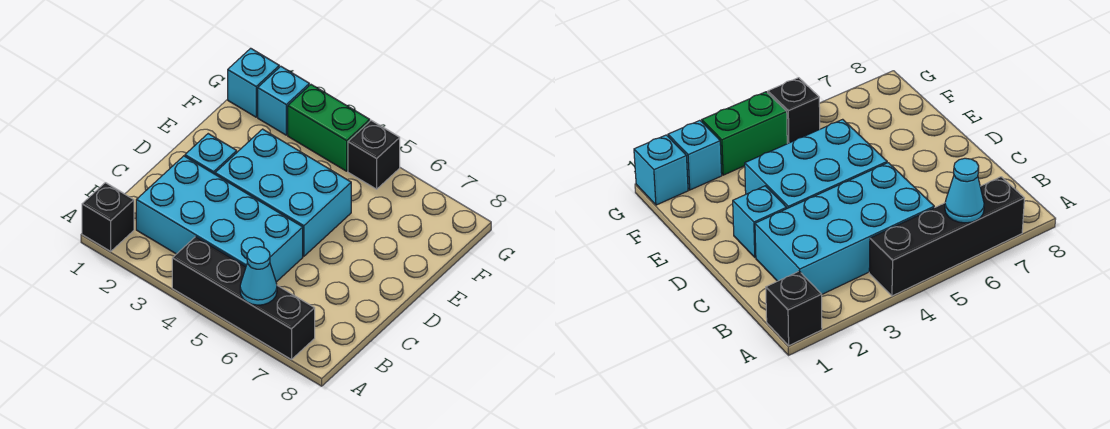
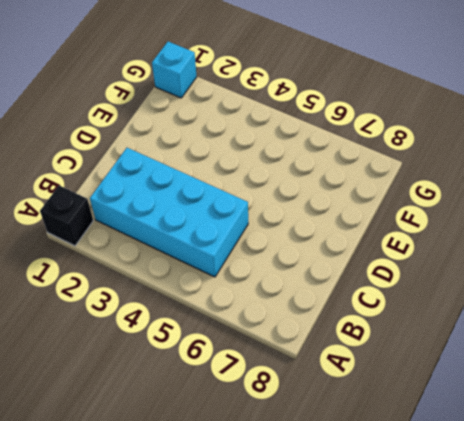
none -> black 1x4 brick [172,237,315,360]
none -> cyan 1x1 brick [185,134,237,174]

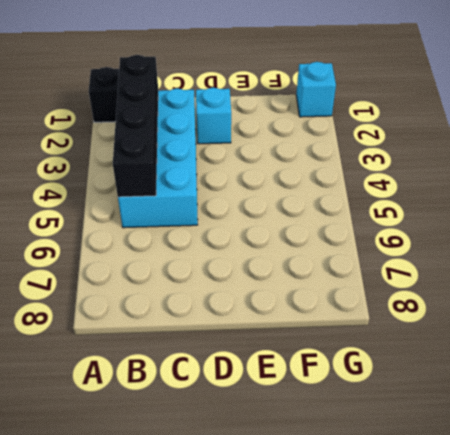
black 1x4 brick [113,55,158,197] -> black 1x4 brick moved to [172,237,315,360]
none -> cyan 2x3 brick [215,129,351,256]
none -> cyan 1x1 brick [258,66,309,135]

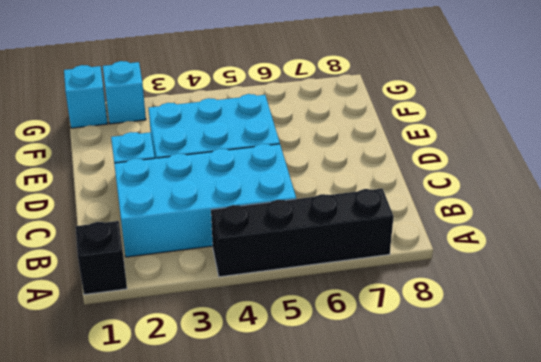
none -> green 1x2 brick [288,85,370,171]
none -> black 1x1 brick [348,121,400,189]

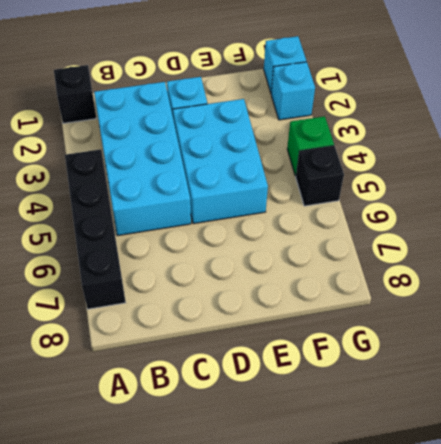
green 1x1 brick [287,116,334,176] -> green 1x2 brick [288,85,370,171]
none -> cyan 1x1 cone [240,247,277,305]

